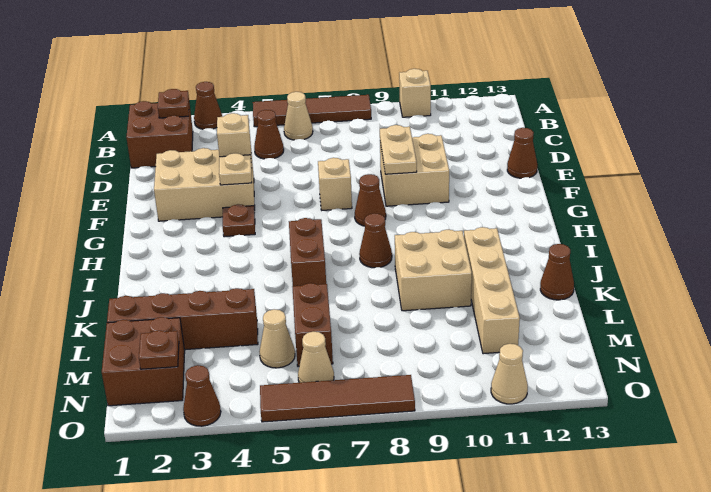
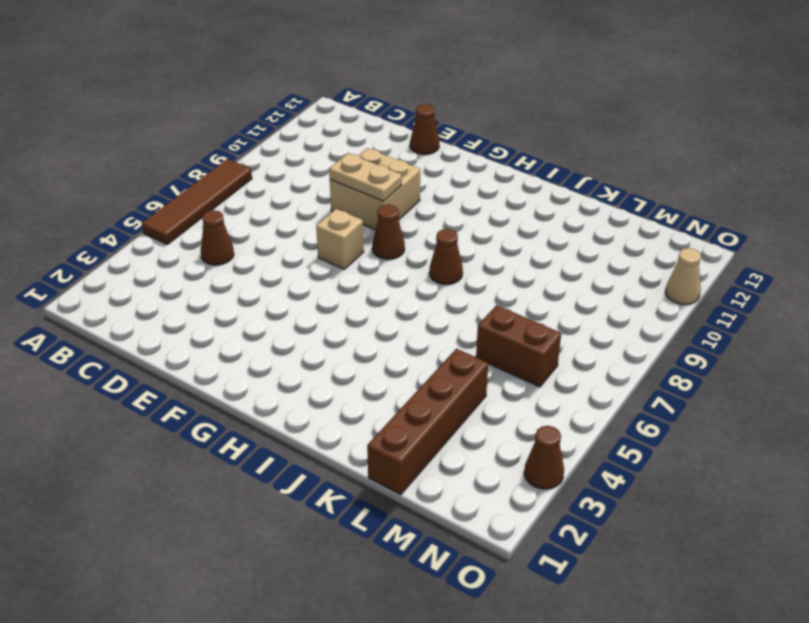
none -> brown 1x1 cone [194,82,222,129]
none -> tan 1x1 brick [399,69,431,117]
none -> brown 2x2 brick [126,101,193,168]
none -> tan 1x1 cone [284,92,313,140]

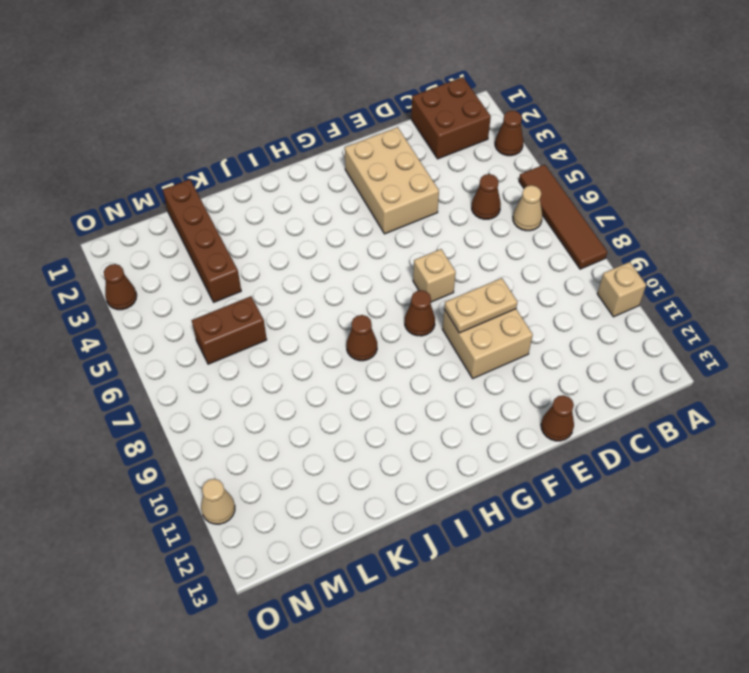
none -> brown 1x1 plate [223,204,255,237]
none -> brown 1x2 brick [289,218,326,286]
none -> tan 2x2 brick [395,230,472,311]
none -> tan 1x4 brick [464,227,520,354]

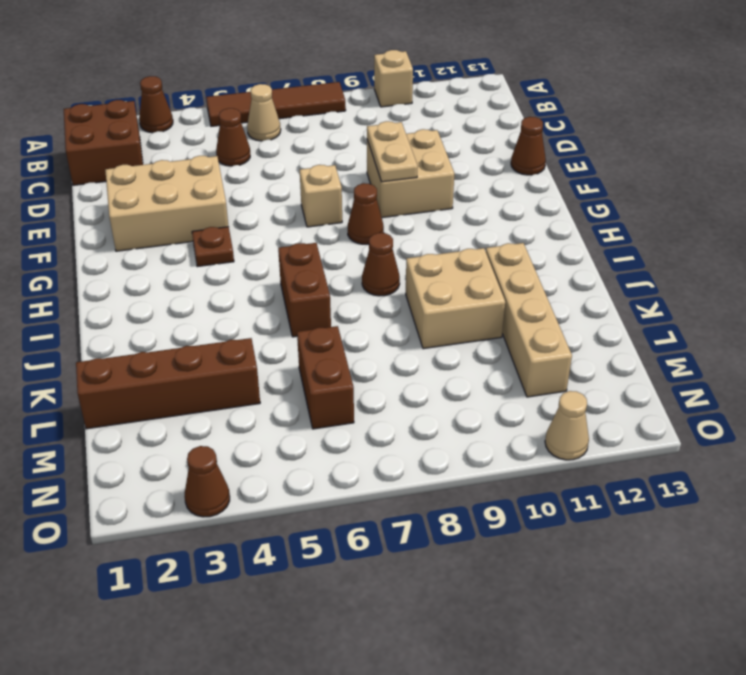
none -> brown 1x1 cone [540,244,574,300]
none -> brown 2x2 brick [102,317,185,406]
none -> tan 1x1 cone [259,309,295,368]
none -> tan 1x1 cone [298,332,334,383]

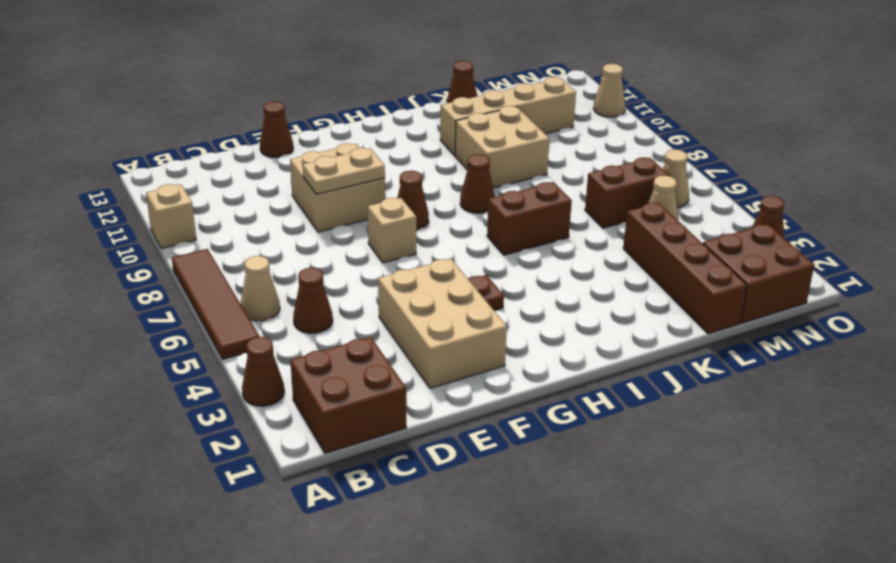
none -> brown 1x4 tile [260,375,415,422]
none -> brown 1x1 plate [158,89,189,118]
none -> tan 1x1 brick [217,113,251,157]
none -> tan 1x1 plate [219,153,252,185]

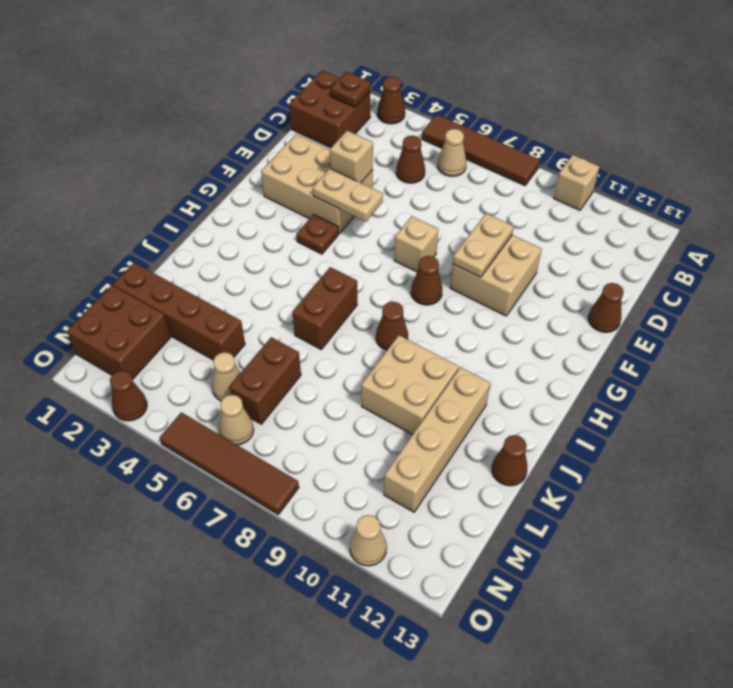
tan 1x2 plate [313,168,383,221] -> tan 1x1 plate [219,153,252,185]
none -> brown 1x1 plate [139,331,179,369]

